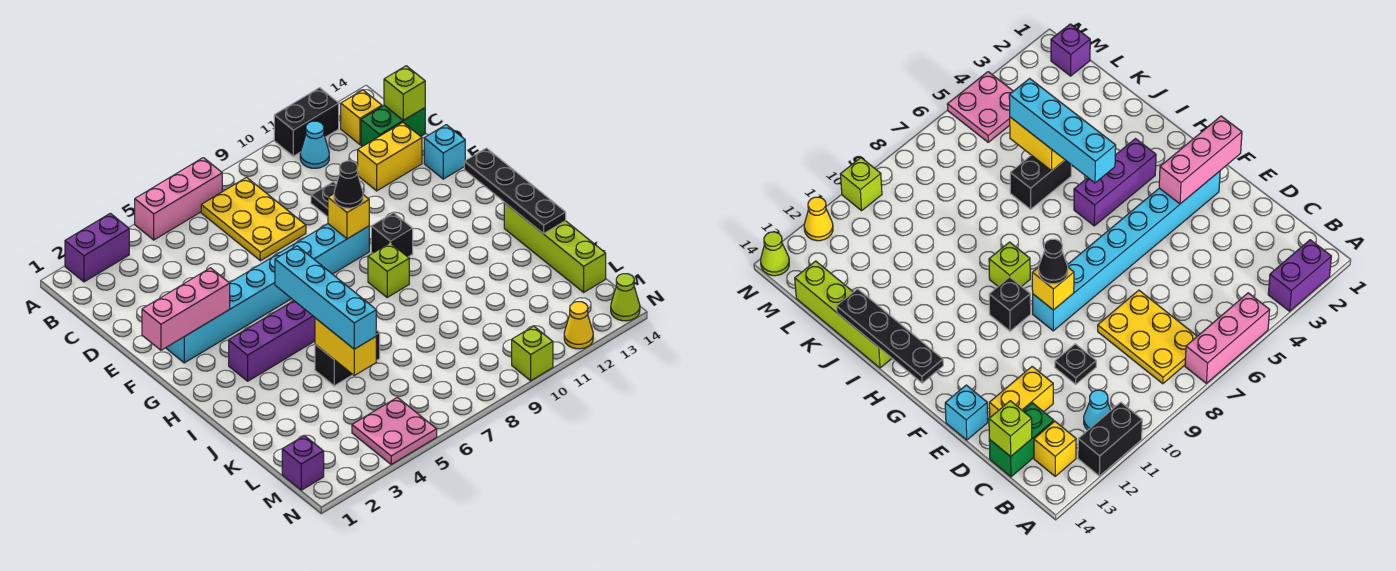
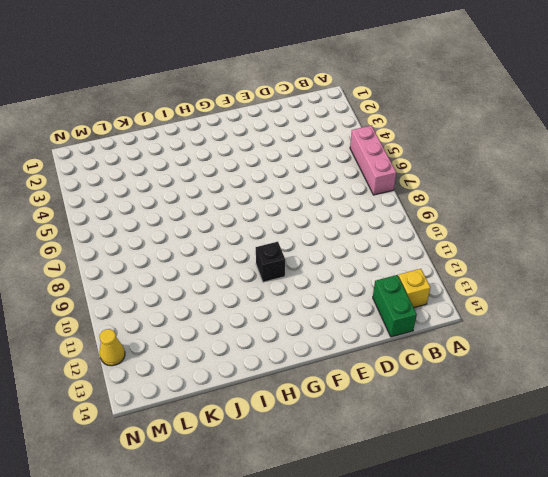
none -> purple 1x2 brick [65,213,129,282]
none -> black 1x2 brick [274,88,339,156]
none -> yellow 2x3 plate [201,177,306,261]

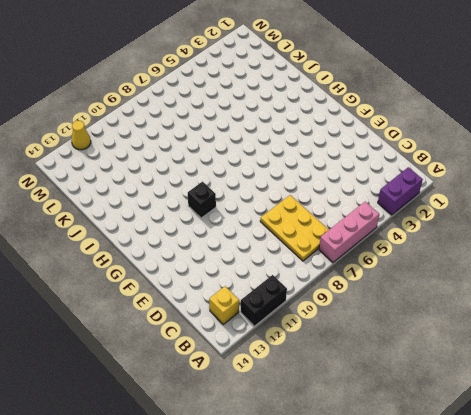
none -> cyan 1x1 cone [300,121,329,168]
none -> green 1x2 brick [361,105,425,147]
none -> black 1x1 plate [311,182,336,217]

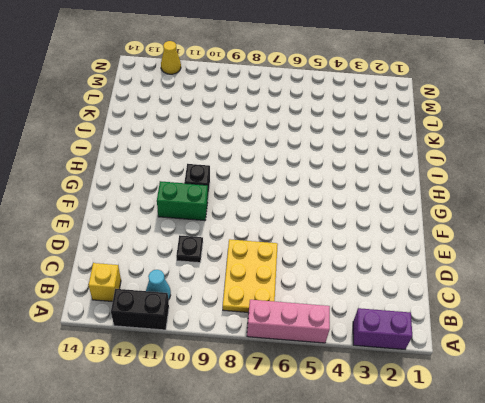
green 1x2 brick [157,181,208,221] -> green 1x2 brick moved to [361,105,425,147]
none -> yellow 1x2 brick [357,123,422,191]
none -> cyan 1x1 brick [424,125,465,179]
none -> cyan 1x8 brick [166,224,369,363]

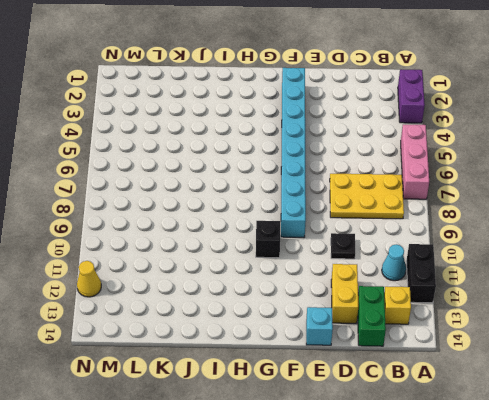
none -> purple 1x3 brick [229,301,315,381]
none -> lime 1x1 brick [368,243,409,297]
none -> lime 1x4 brick [504,203,606,292]

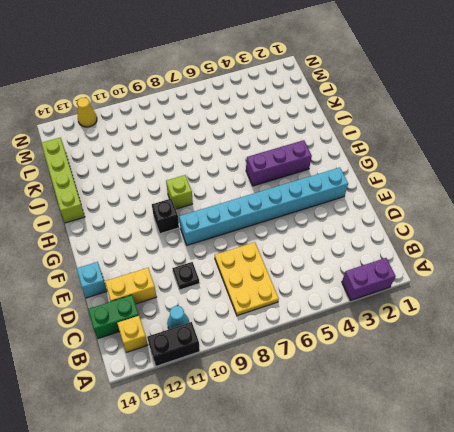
none -> pink 1x3 brick [135,158,222,240]
none -> black 1x2 brick [315,330,380,386]
none -> purple 1x1 brick [282,436,324,490]

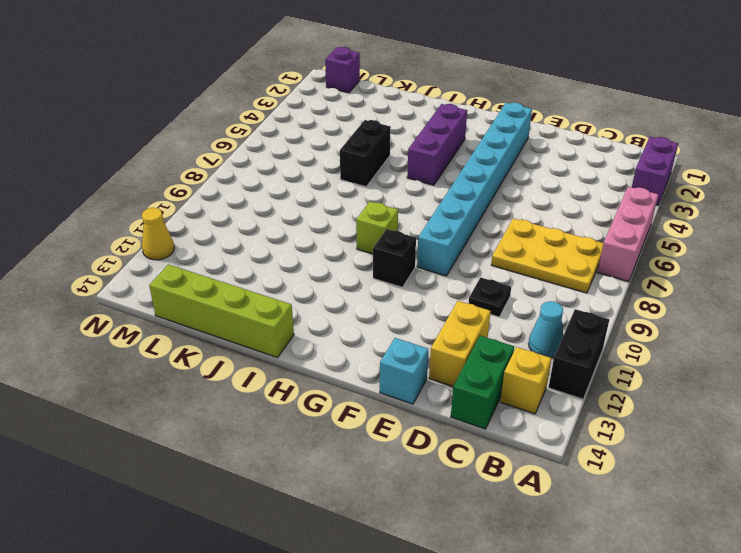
none -> pink 2x2 plate [352,397,437,464]
none -> lime 1x1 brick [512,326,553,381]
none -> lime 1x1 cone [611,274,640,321]

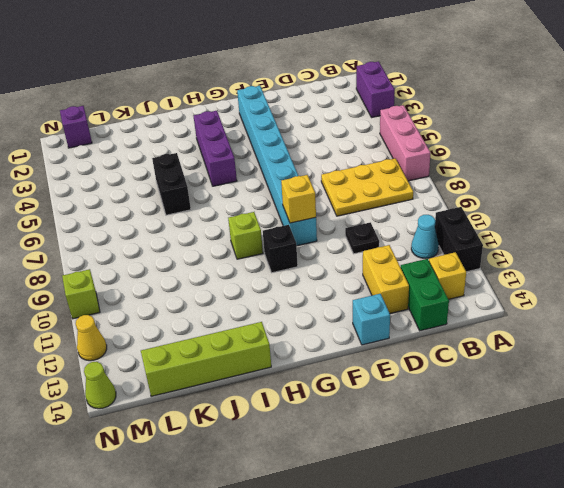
none -> pink 2x2 plate [352,397,437,464]
none -> lime 1x1 brick [384,66,425,120]
none -> pink 1x3 brick [142,268,230,350]

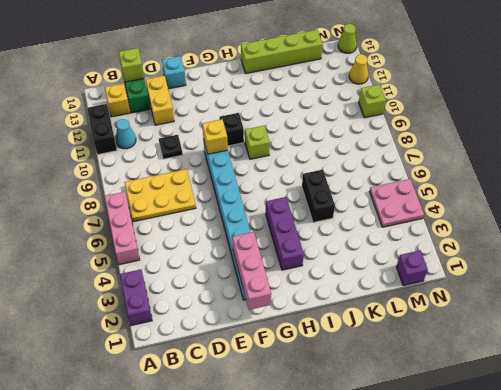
none -> black 1x4 plate [464,148,566,234]
none -> yellow 1x2 brick [315,318,376,375]
none -> black 1x1 cone [334,161,363,208]

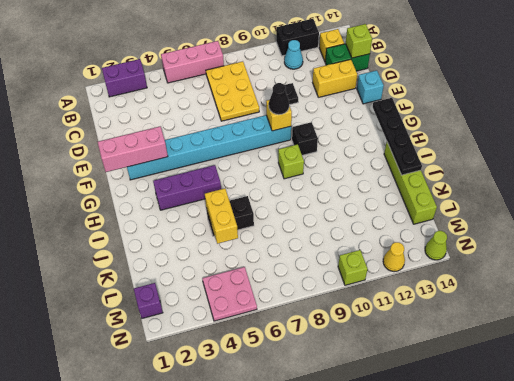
none -> cyan 1x4 brick [275,246,376,349]

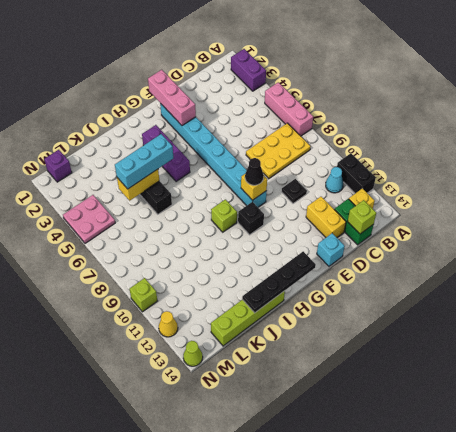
cyan 1x3 brick [115,134,173,189] -> cyan 1x4 brick [275,246,376,349]

